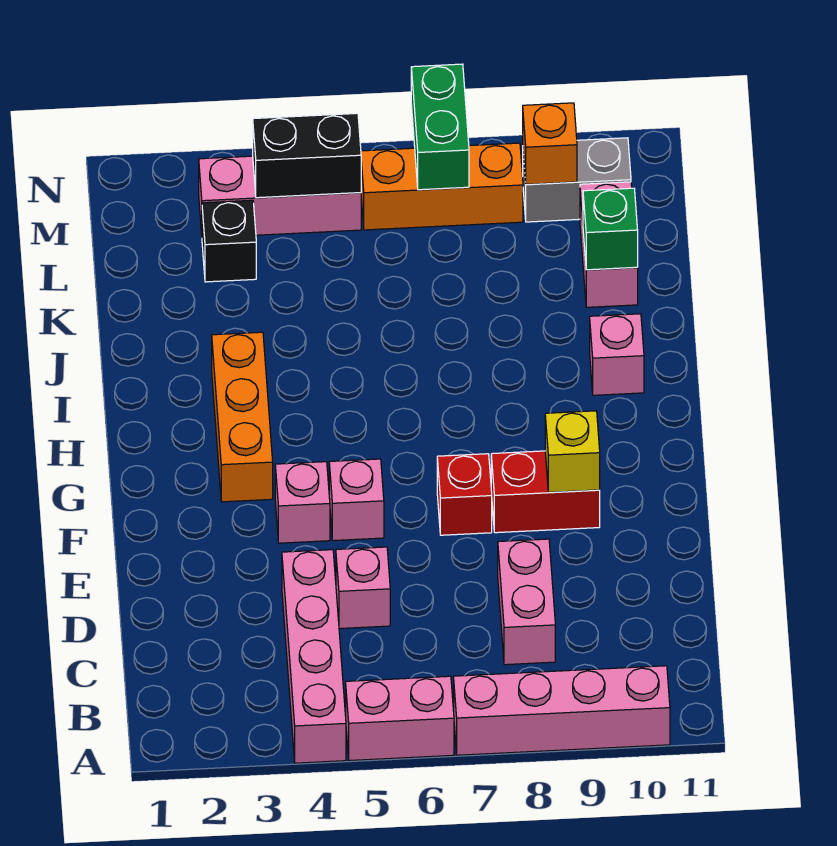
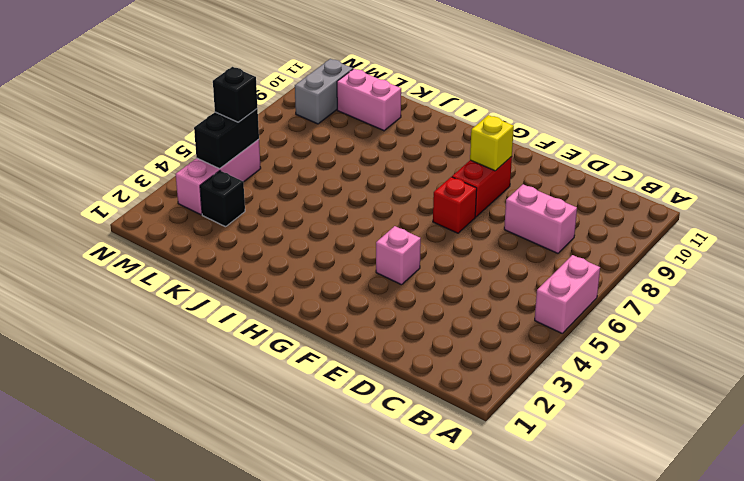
black 1x1 brick [213,67,258,122] -> none
none -> pink 1x4 brick [282,550,346,763]
none -> pink 1x4 brick [454,666,670,755]
none -> pink 1x1 brick [336,547,390,629]

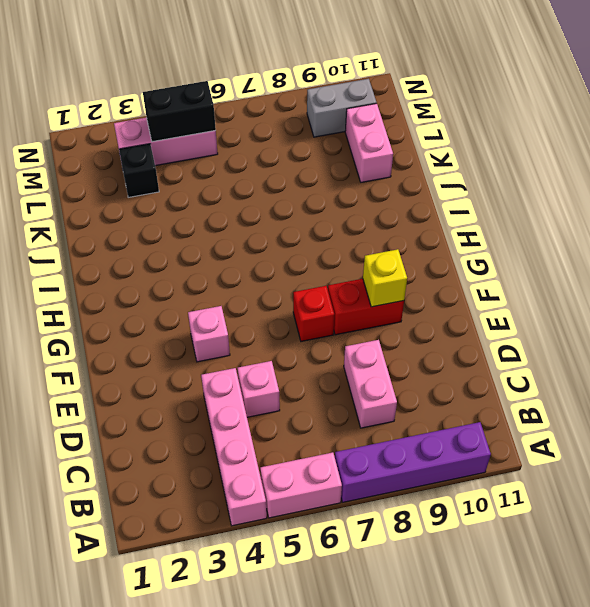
purple 1x4 brick [335,422,491,502] -> pink 1x4 brick [454,666,670,755]
none -> pink 1x1 brick [329,459,384,541]
none -> orange 1x3 brick [212,332,273,502]
none -> pink 1x1 brick [590,314,644,395]

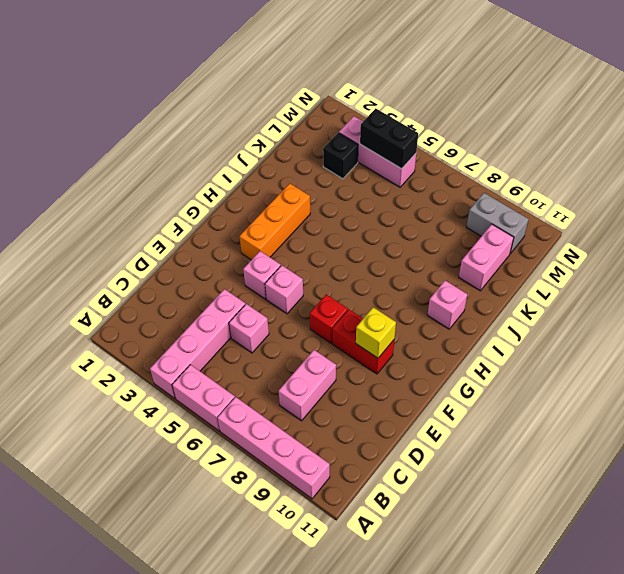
none -> orange 1x3 brick [361,143,523,230]
none -> green 1x1 brick [583,188,638,270]
none -> green 1x2 brick [411,64,469,190]

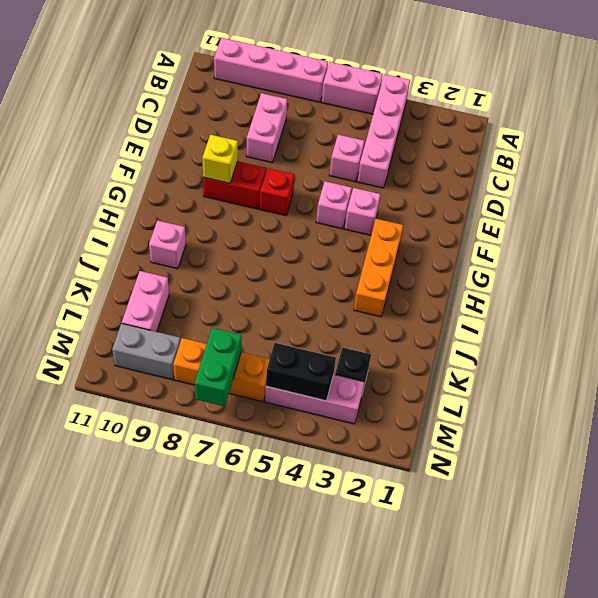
none -> green 1x1 brick [583,188,638,270]
none -> orange 1x1 brick [523,103,577,184]

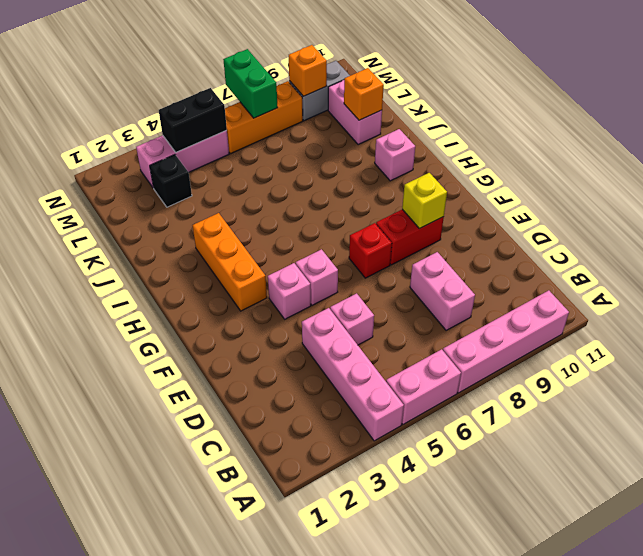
orange 1x1 brick [344,68,384,120] -> green 1x1 brick [583,188,638,270]

